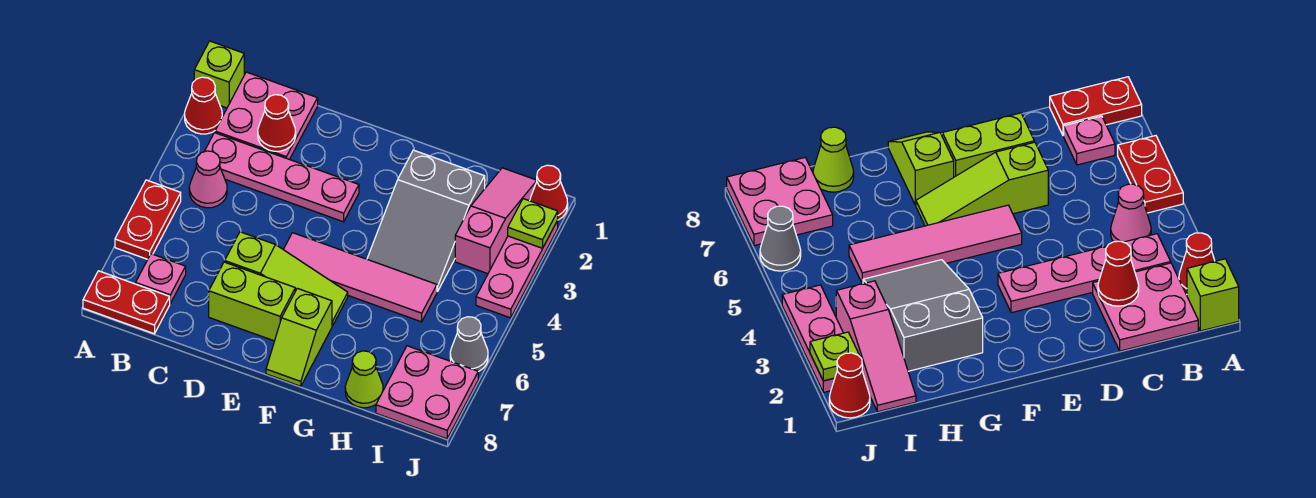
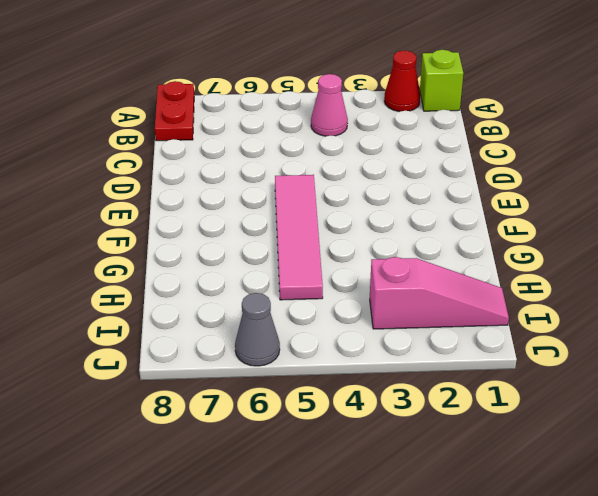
none -> red 1x2 plate [115,180,181,259]
none -> pink 2x2 plate [215,72,318,159]
none -> pink 1x4 plate [204,133,359,222]

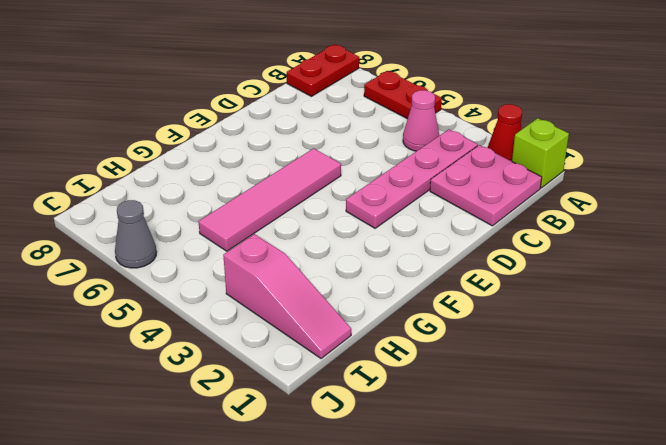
none -> pink 1x1 plate [136,254,186,303]
none -> lime 1x3 slope [225,232,348,326]
none -> lime 1x2 brick [209,262,295,341]

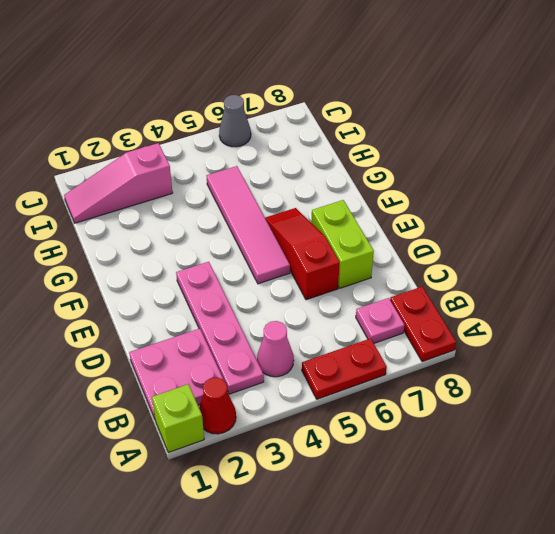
red 1x3 slope [265,208,340,300] -> lime 1x3 slope [225,232,348,326]
none -> lime 1x2 slope [266,288,332,386]
none -> grey 2x3 slope [367,150,485,292]
none -> lime 1x1 cone [345,351,383,408]

